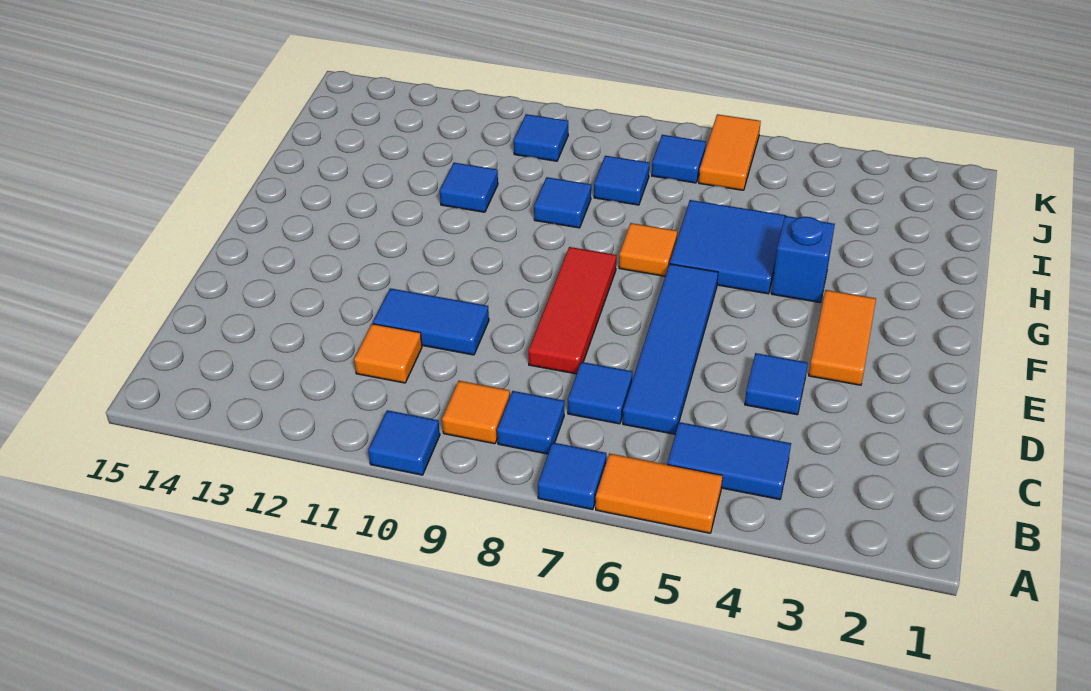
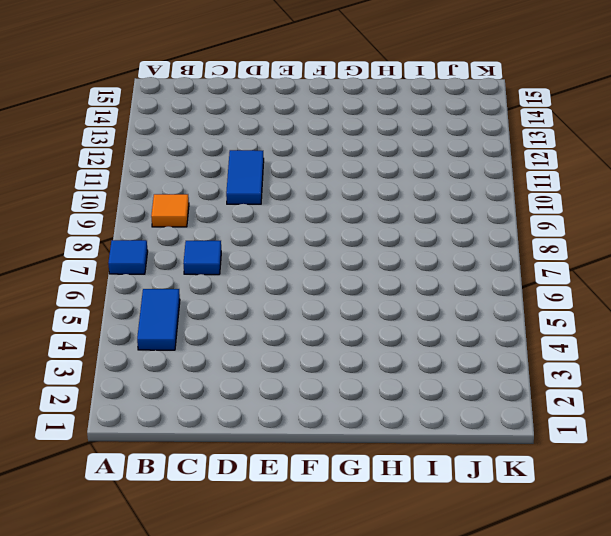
none -> orange 1x2 tile [596,453,723,533]
none -> blue 1x1 tile [368,410,440,475]
none -> blue 1x1 tile [497,391,564,454]

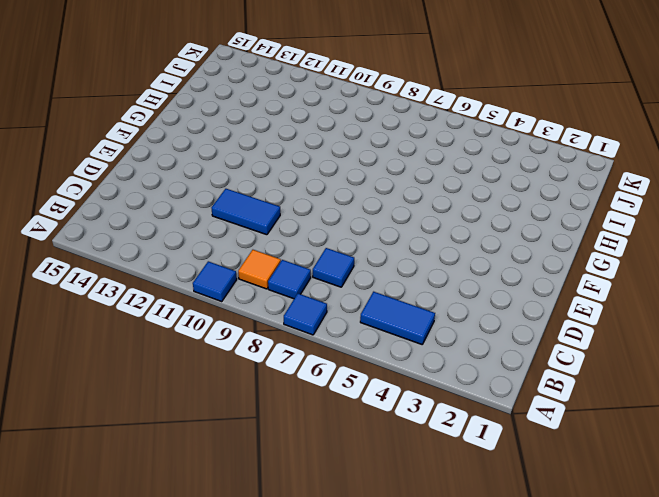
none -> orange 1x2 tile [596,453,723,533]
none -> blue 1x4 tile [623,264,718,434]
none -> orange 1x1 tile [354,324,422,383]

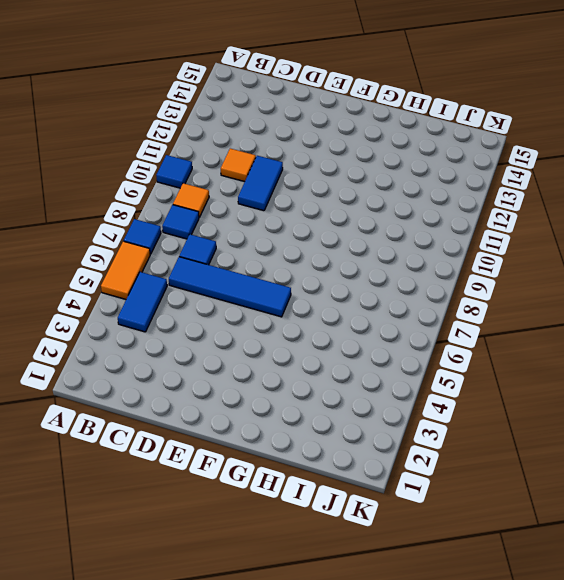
none -> blue 1x1 tile [745,353,808,415]
none -> red 1x3 tile [528,247,616,374]
none -> orange 1x2 tile [809,290,876,385]

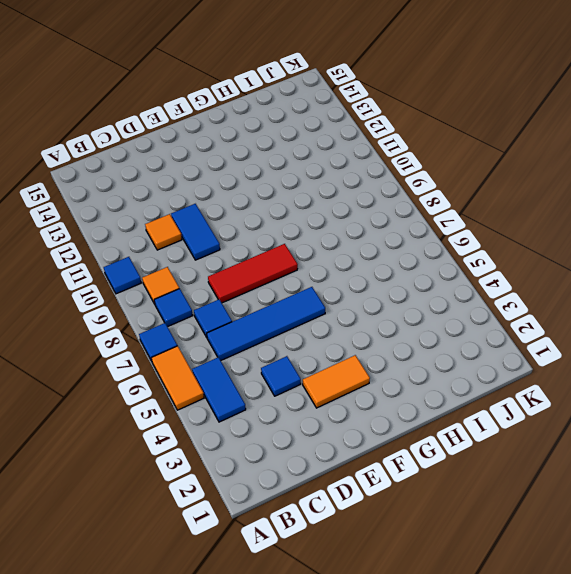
none -> blue 1x1 brick [771,216,835,303]
none -> blue 2x2 tile [670,200,786,294]
none -> orange 1x1 tile [619,223,677,276]

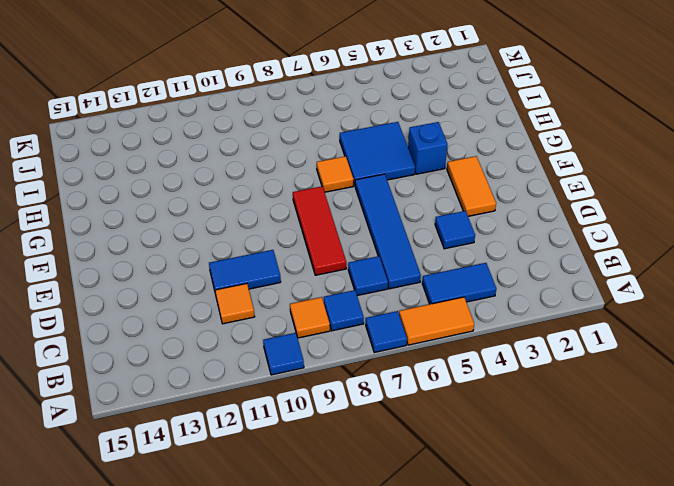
none -> blue 1x1 tile [534,177,591,228]
none -> blue 1x1 tile [440,163,498,212]
none -> blue 1x1 tile [594,156,649,205]

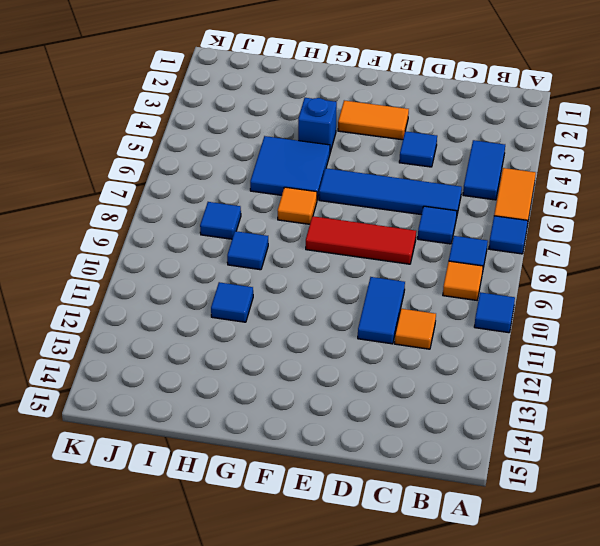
none -> orange 1x2 tile [699,114,761,190]
none -> blue 1x1 tile [652,135,706,183]
none -> blue 1x1 tile [514,114,568,161]

